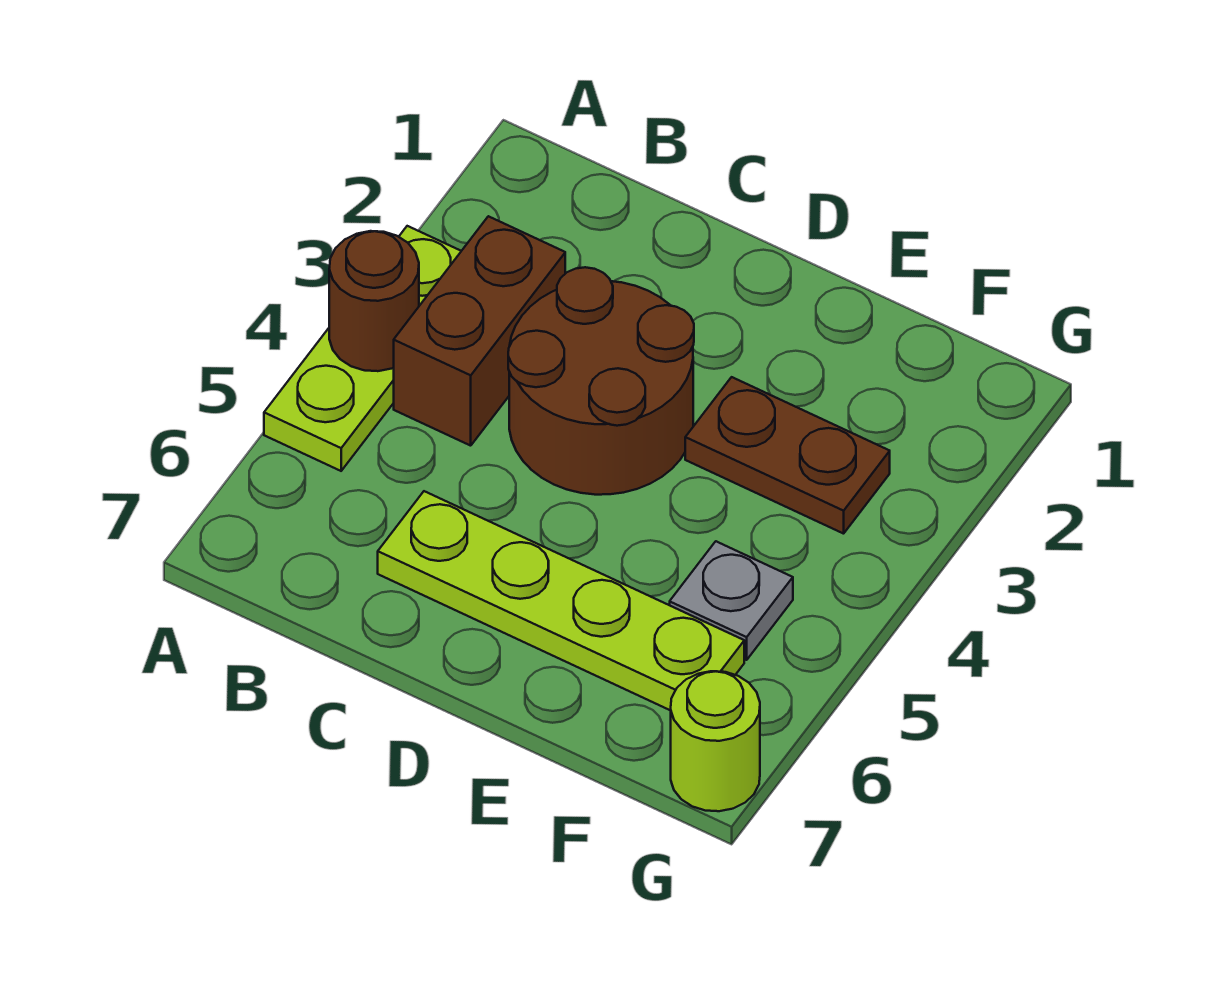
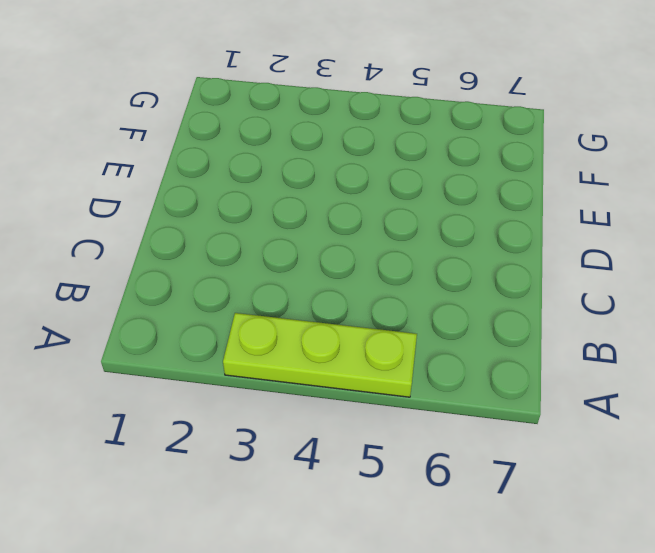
none -> brown 1x2 brick [394,216,565,446]
none -> brown 2x2 round brick [508,267,694,495]

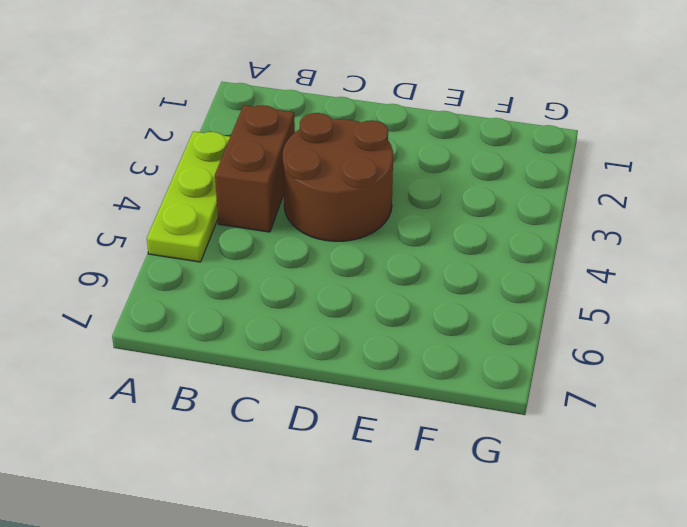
none -> lime 1x4 plate [378,491,744,711]
none -> brown 1x2 plate [685,377,890,534]

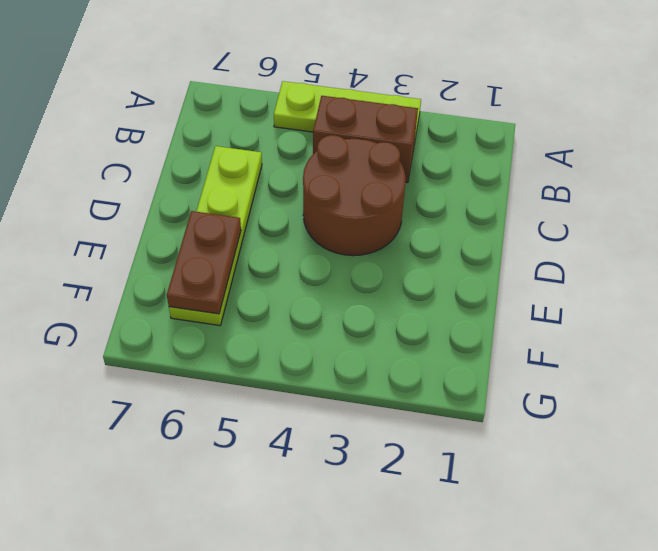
brown 1x2 plate [167,211,241,314] -> brown 1x2 plate moved to [685,377,890,534]
none -> grey 1x1 plate [670,541,793,660]
none -> lime 1x1 round brick [671,671,760,811]

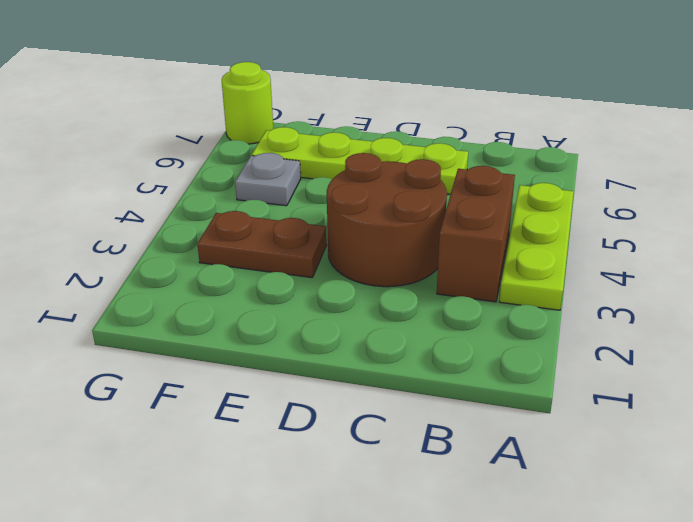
none -> brown 1x1 round brick [329,231,419,371]

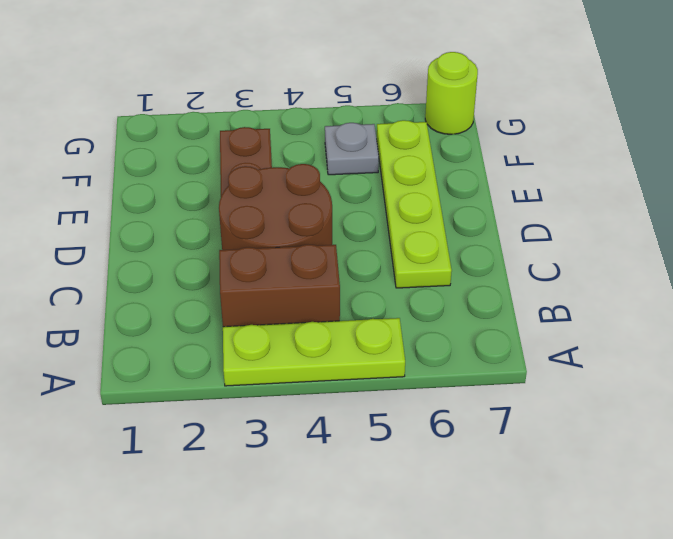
none -> brown 1x1 round brick [329,231,419,371]

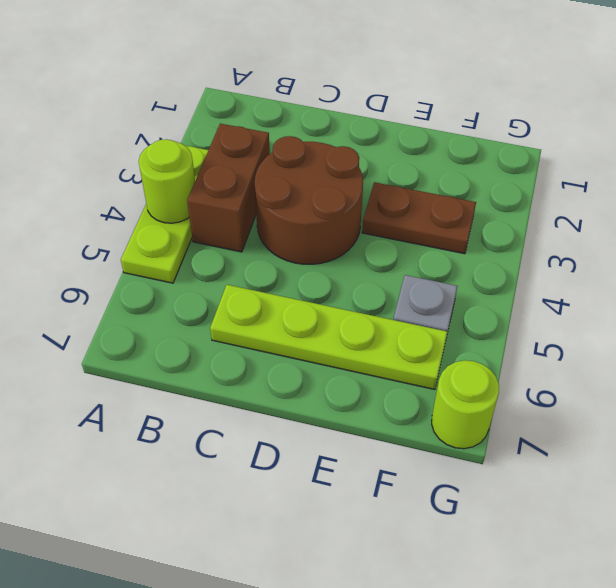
lime 1x1 round brick [139,139,195,223] -> brown 1x1 round brick [329,231,419,371]

